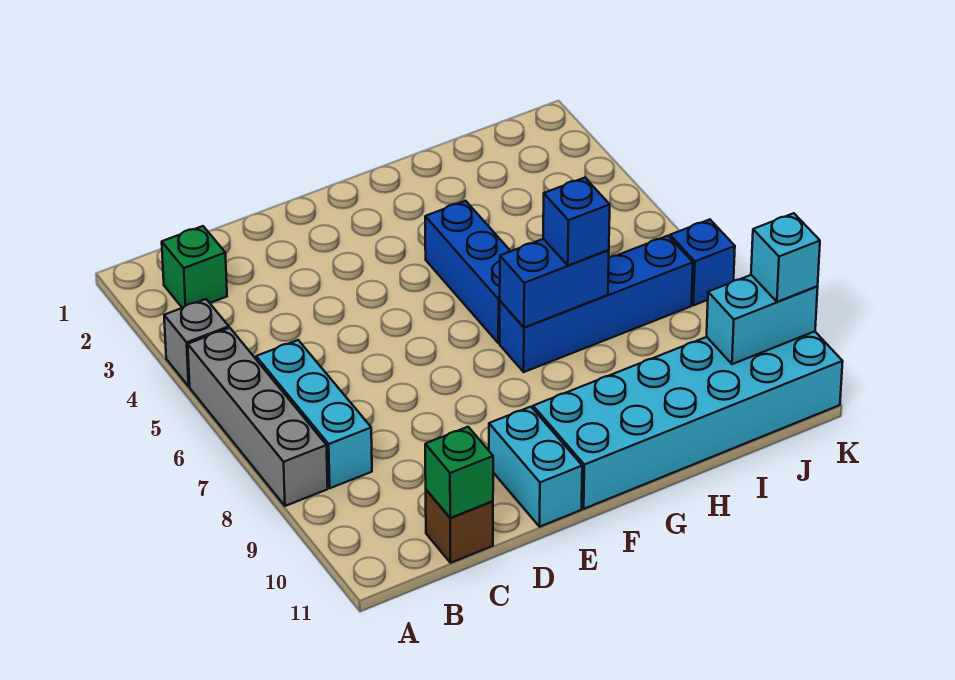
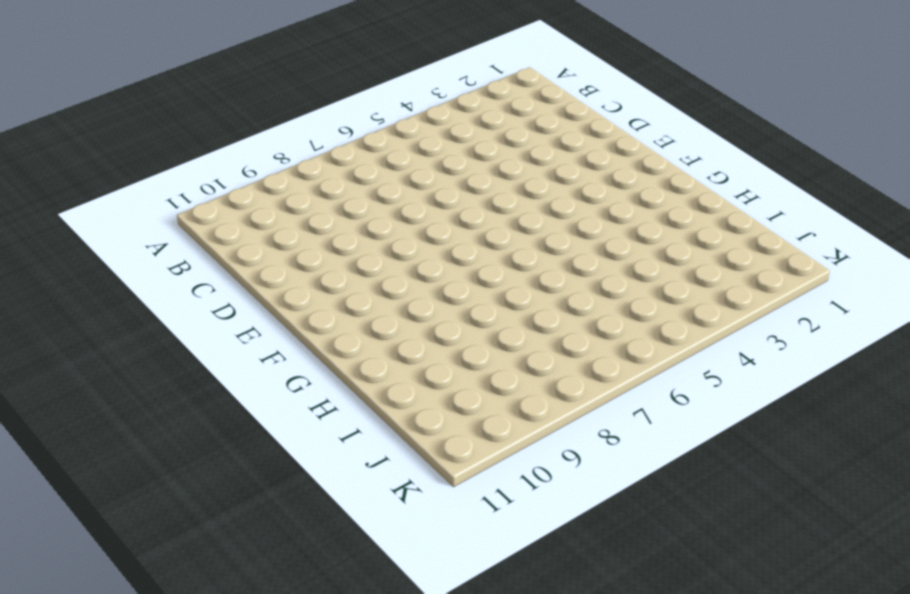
none -> grey 1x1 brick [164,299,229,386]
none -> grey 1x4 brick [188,328,328,506]
none -> green 1x1 brick [162,226,227,308]

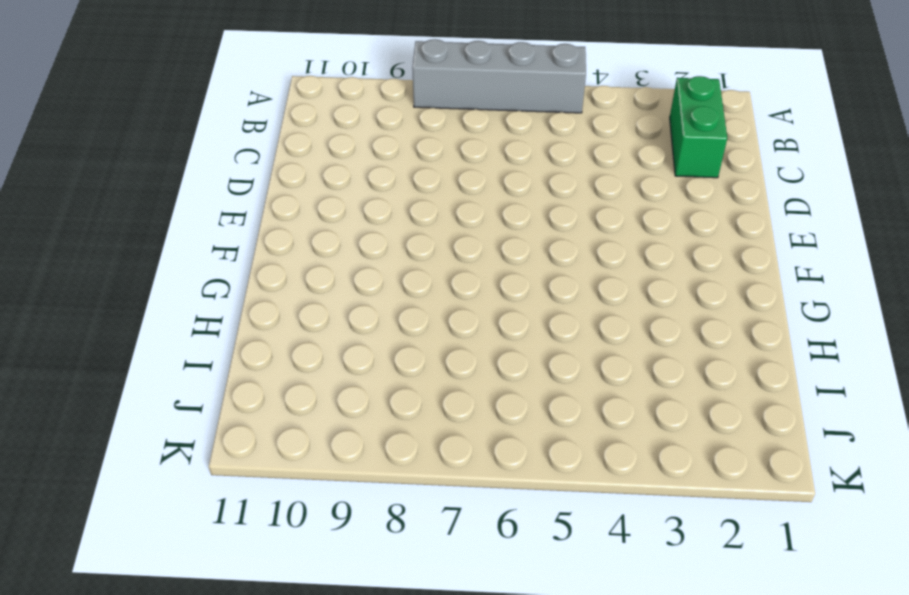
green 1x2 brick [670,76,727,178] -> green 1x1 brick [162,226,227,308]
none -> grey 1x1 brick [164,299,229,386]
none -> cyan 1x3 brick [256,340,372,488]
none -> brown 1x1 brick [426,490,493,563]

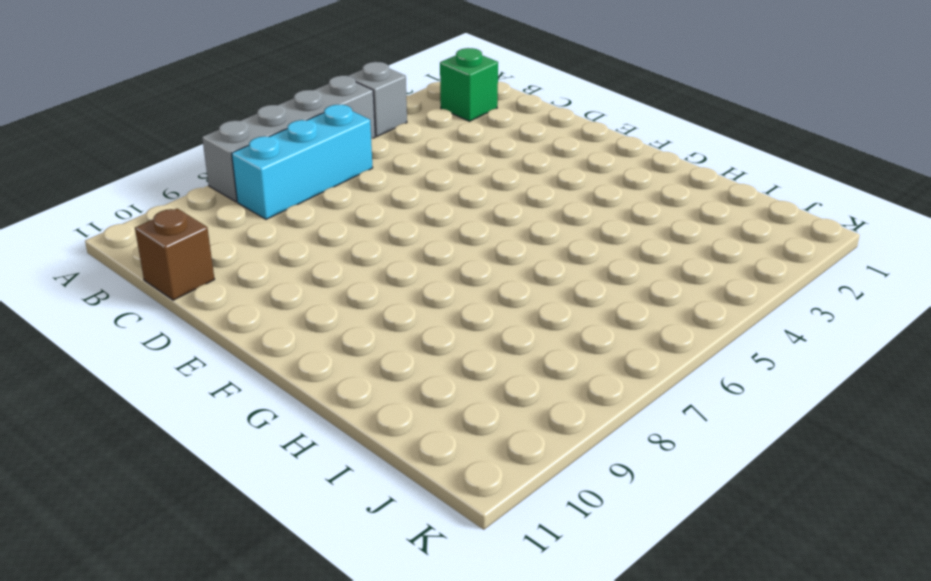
none -> cyan 1x2 brick [489,407,582,527]
none -> cyan 2x6 brick [533,331,843,509]
none -> blue 1x3 brick [425,201,510,343]

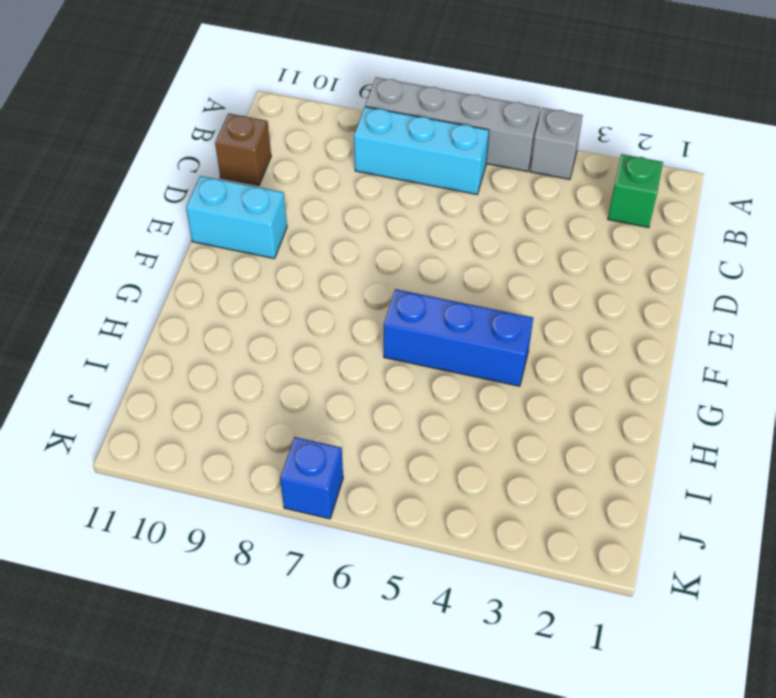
none -> cyan 2x6 brick [533,331,843,509]
none -> blue 1x4 brick [500,236,693,372]
none -> green 1x1 brick [425,427,493,518]

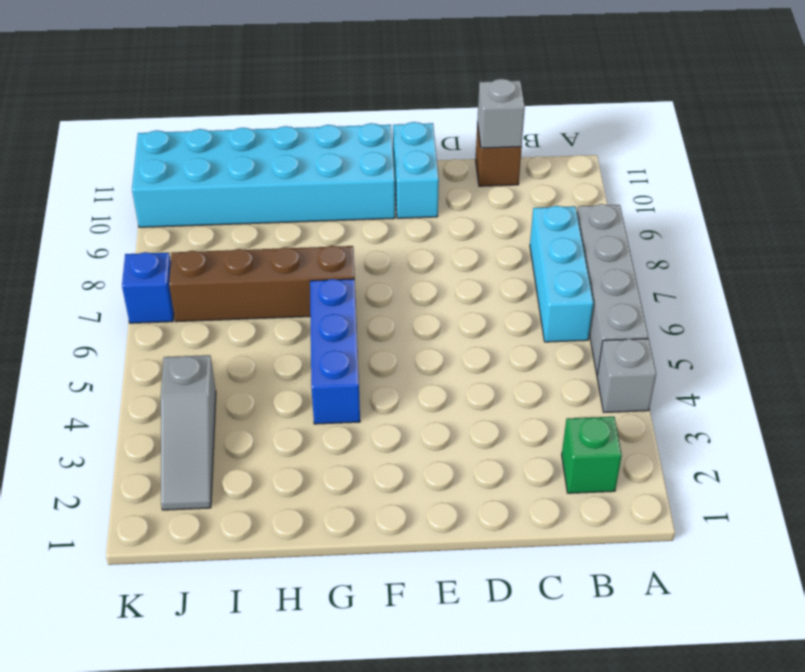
grey 1x1 brick [477,79,525,148] -> green 1x1 brick [425,427,493,518]
brown 1x4 brick [169,246,355,322] -> blue 1x4 brick [500,236,693,372]
grey 1x3 slope [161,355,216,510] -> none
none -> blue 1x2 brick [500,239,609,328]
none -> cyan 1x2 brick [707,275,818,364]
none -> blue 1x1 brick [543,178,610,265]

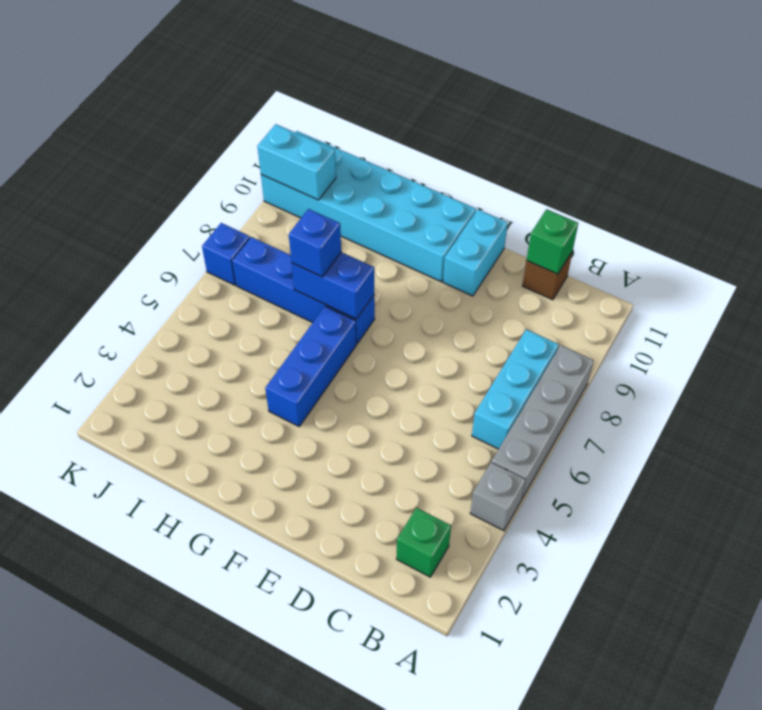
none -> cyan 1x1 brick [751,213,820,302]

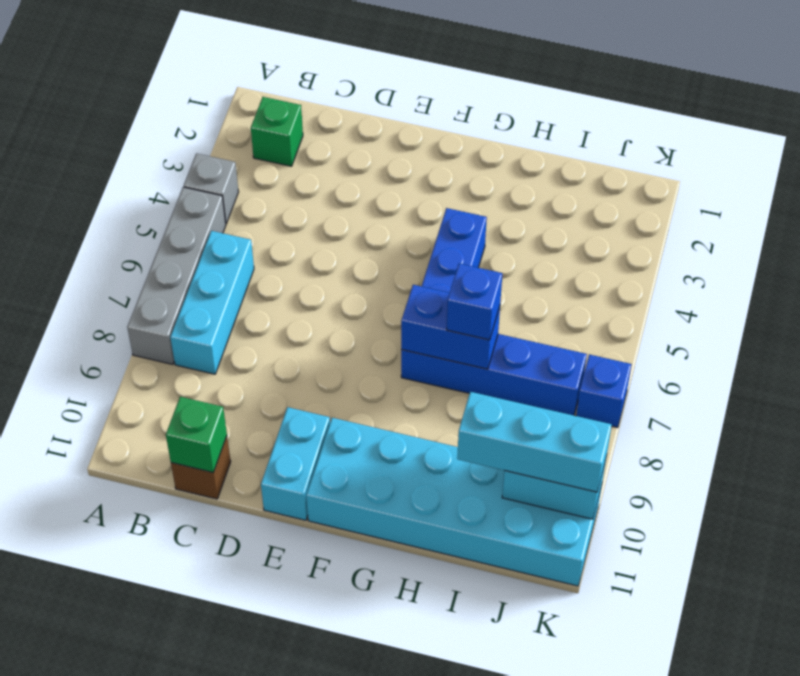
cyan 1x3 brick [457,392,612,492] -> cyan 1x1 brick [751,213,820,302]

